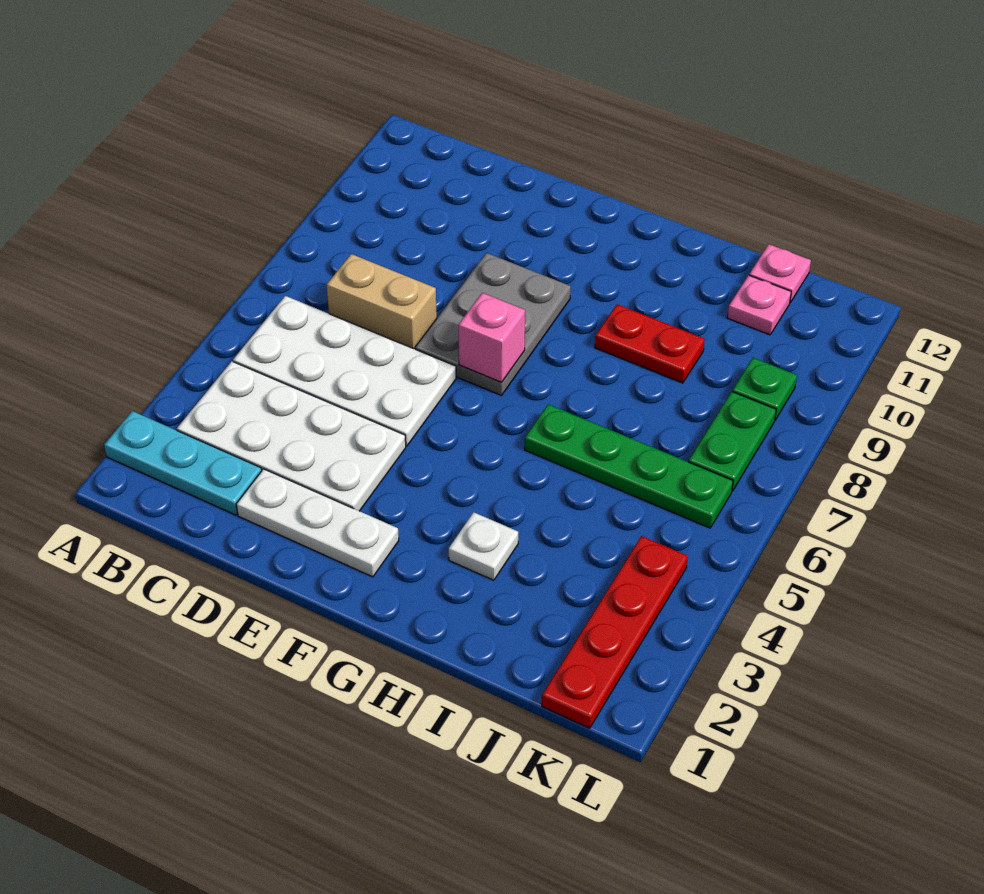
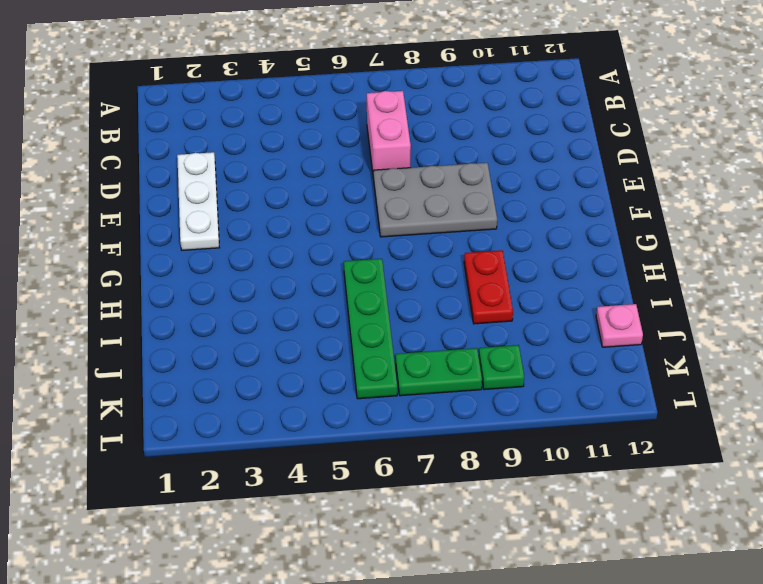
pink 1x2 brick [367,91,411,179] -> tan 1x2 brick [327,254,437,349]
none -> cyan 1x3 plate [104,411,262,515]
none -> white 2x4 plate [177,361,406,511]
none -> white 2x4 plate [233,296,456,446]

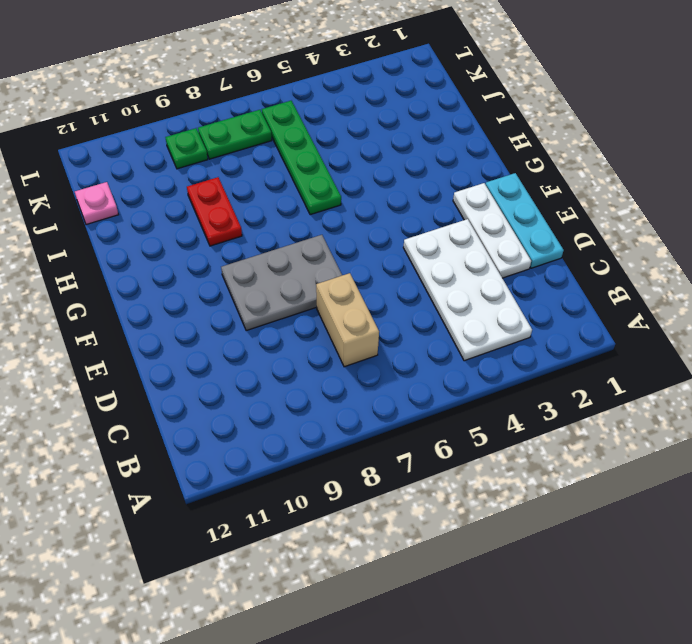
cyan 1x3 plate [485,173,564,268] -> cyan 1x3 plate moved to [104,411,262,515]
none -> white 2x4 plate [233,296,456,446]
none -> white 1x1 plate [449,512,518,580]
none -> pink 1x1 plate [727,275,791,335]

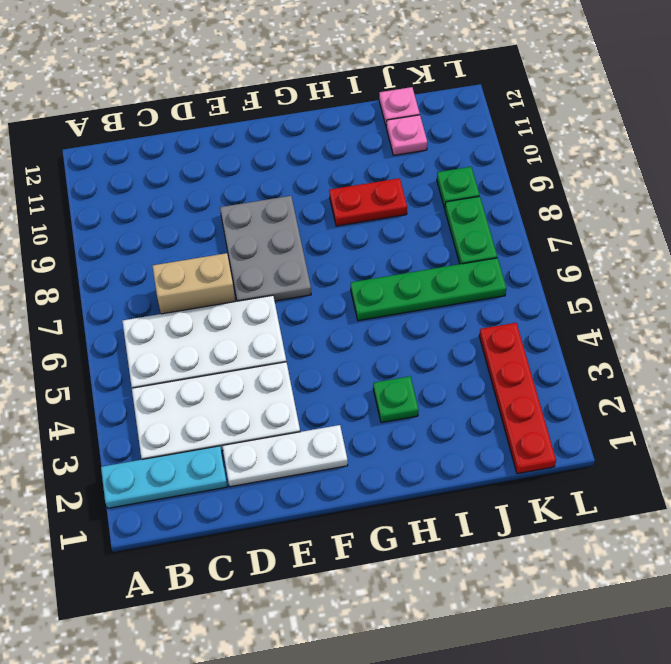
green 1x1 plate [373,376,419,423] -> white 1x1 plate [449,512,518,580]
none -> pink 1x1 brick [458,293,525,382]

